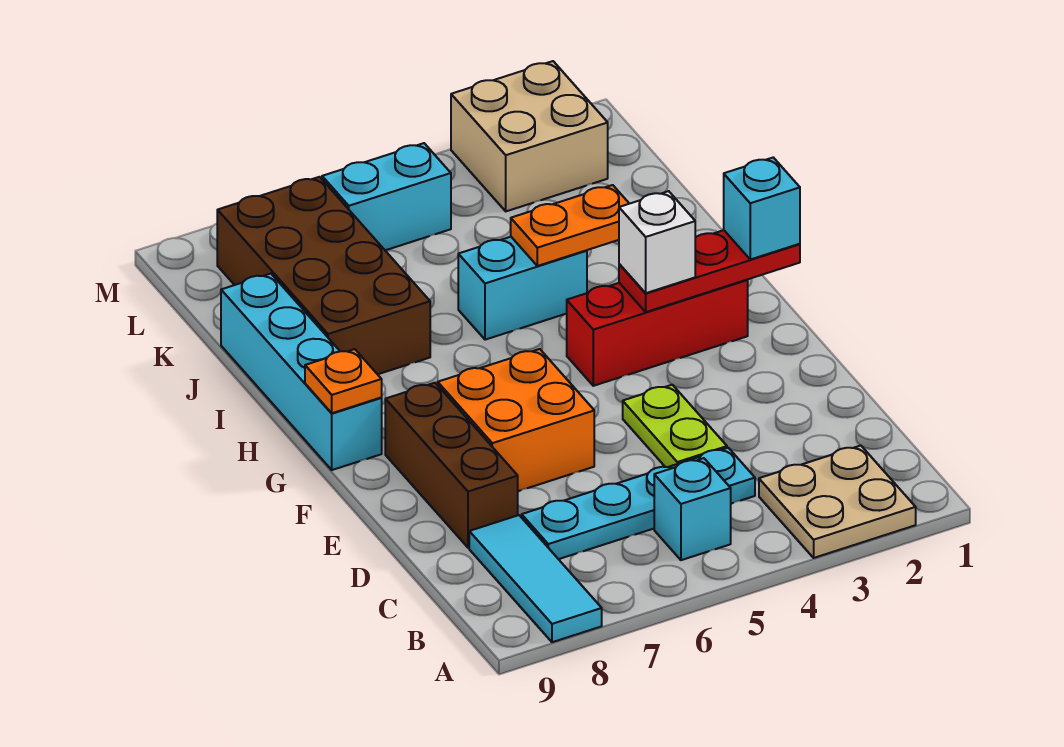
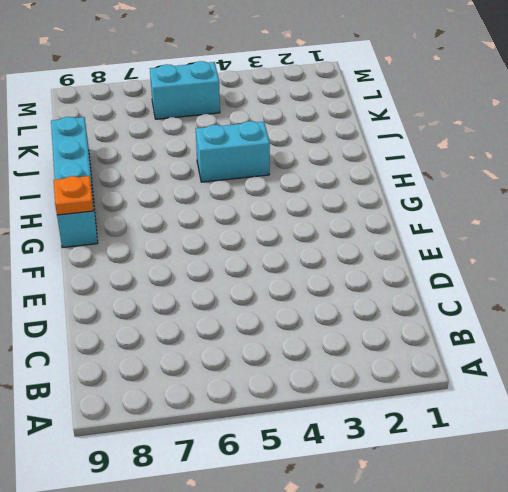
none -> tan 2x2 plate [759,445,916,558]
none -> cyan 1x3 tile [469,515,602,642]
none -> cyan 1x1 brick [654,458,731,560]

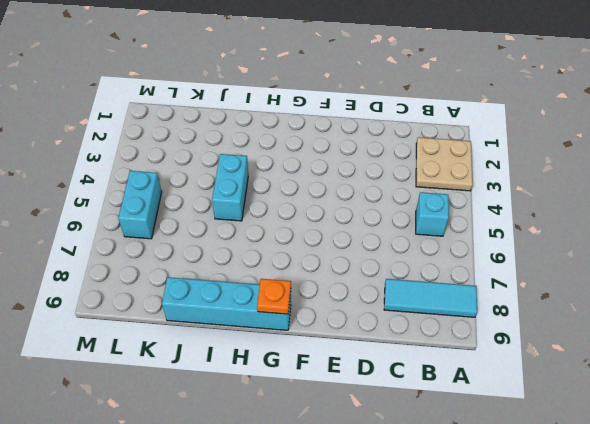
none -> cyan 1x4 plate [522,448,755,559]
none -> lime 1x2 plate [623,385,727,467]
none -> brown 1x3 brick [385,383,518,548]

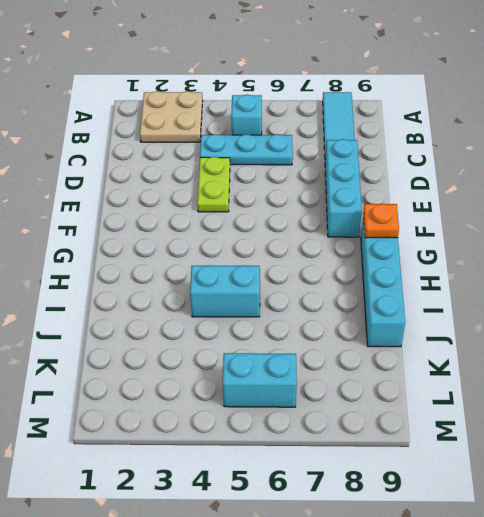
cyan 1x3 plate [200,134,293,165] -> cyan 1x4 plate [522,448,755,559]
cyan 1x3 brick [325,139,362,237] -> brown 1x3 brick [385,383,518,548]
none -> orange 2x2 brick [438,349,594,491]
none -> red 1x3 brick [567,280,748,386]
none -> brown 2x4 brick [217,177,430,374]

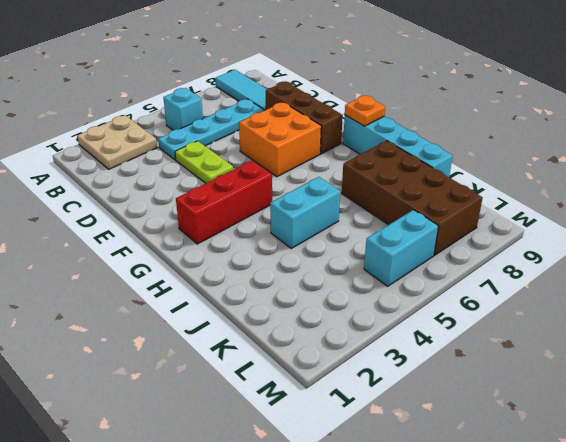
none -> tan 2x2 brick [451,61,608,211]
none -> red 1x3 plate [619,230,800,312]
none -> orange 1x2 plate [511,185,629,266]

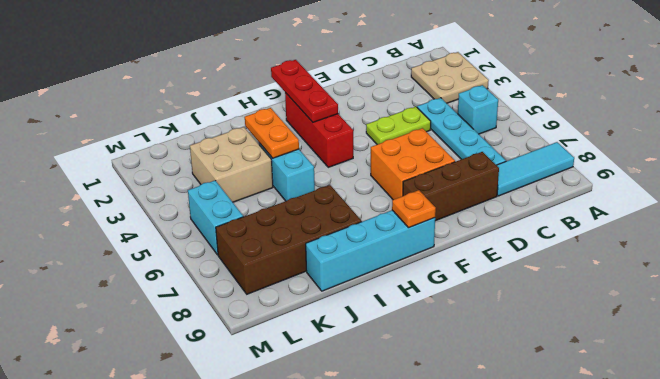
tan 2x2 brick [190,127,273,202] -> tan 2x2 brick moved to [451,61,608,211]
none -> cyan 1x1 brick [724,158,800,259]
none -> white 1x1 brick [619,191,695,293]

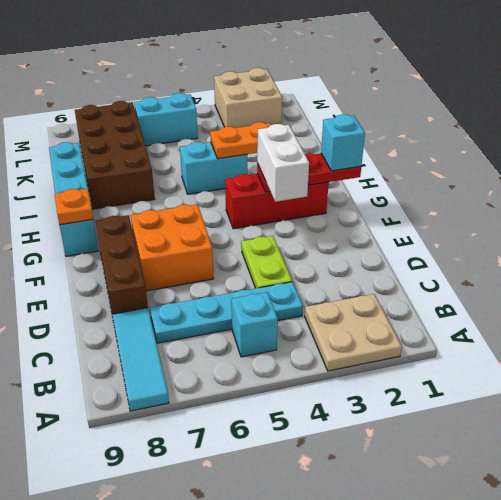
white 1x2 brick [257,124,309,202] -> white 1x1 brick [619,191,695,293]

